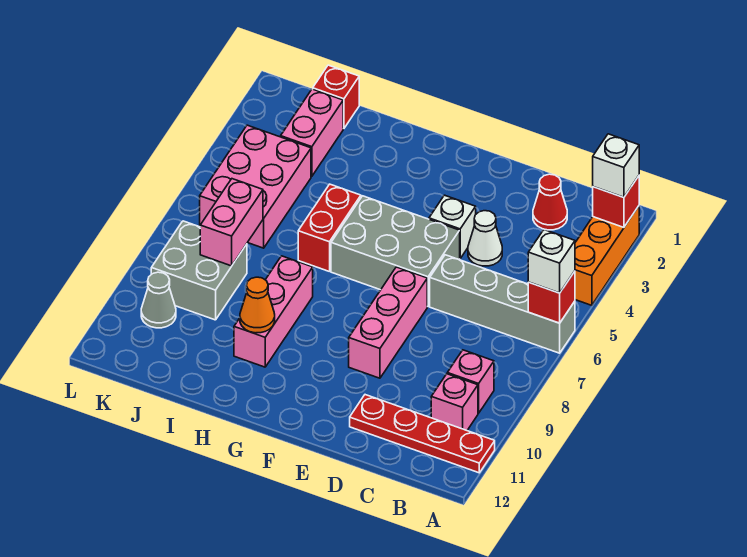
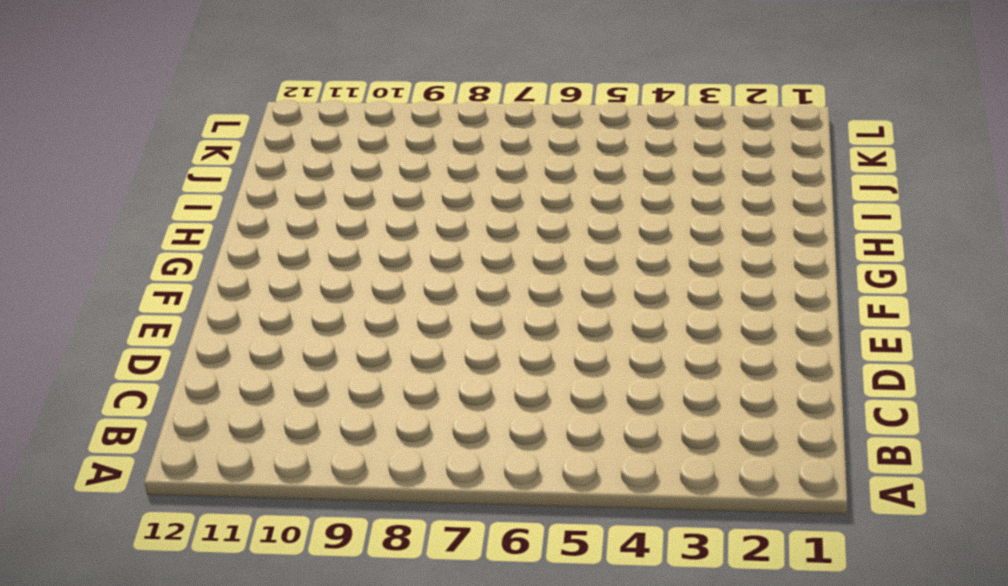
none -> orange 1x3 brick [575,206,639,305]
none -> grey 1x4 brick [430,255,575,353]
none -> red 1x4 plate [350,395,495,473]

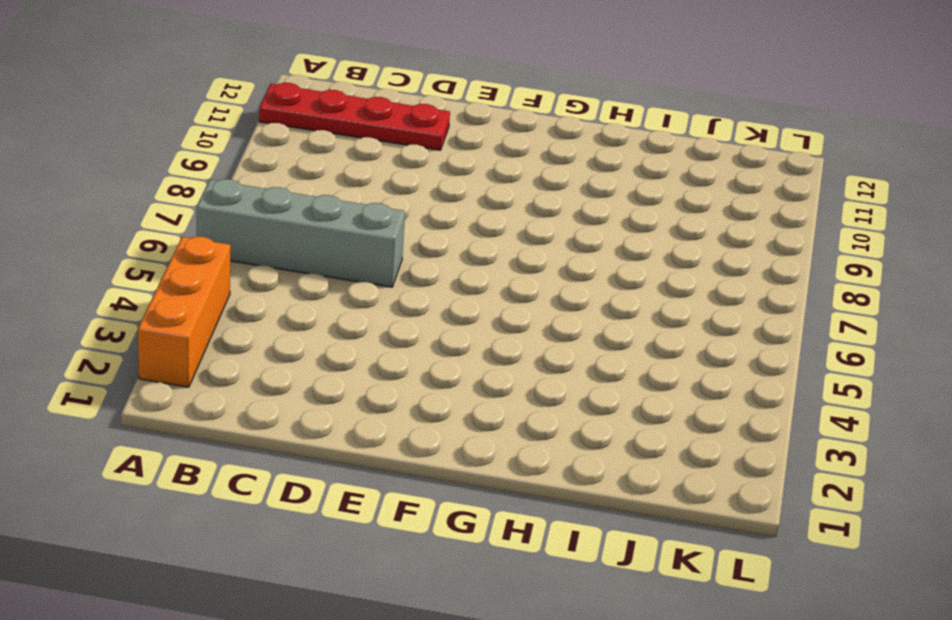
none -> pink 1x1 brick [447,350,494,413]
none -> pink 1x1 brick [431,374,478,430]
none -> red 1x1 cone [533,174,567,230]

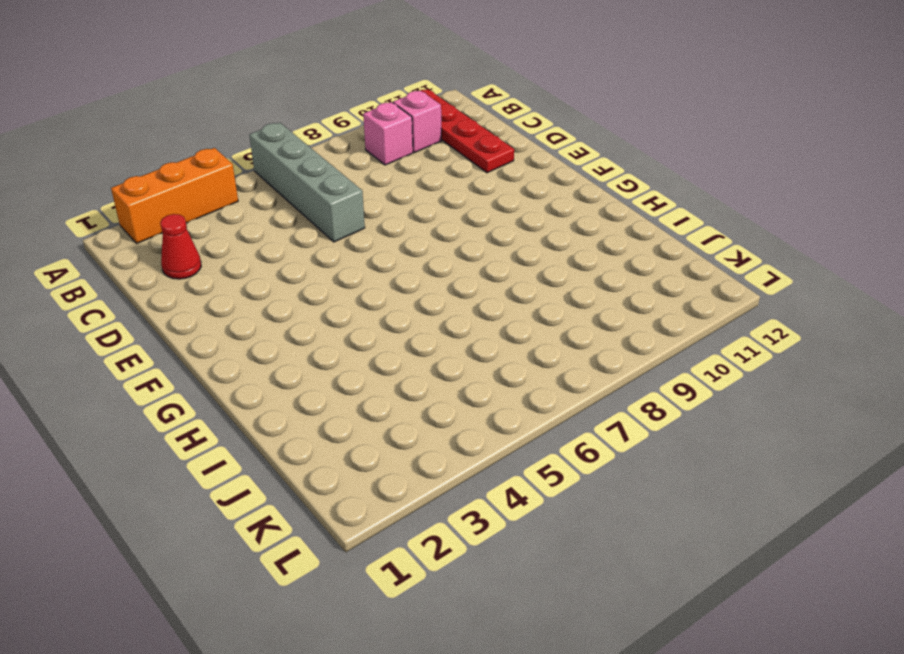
none -> white 1x1 cone [468,211,502,266]
none -> white 1x1 brick [429,195,476,258]
none -> grey 2x3 brick [331,196,460,306]

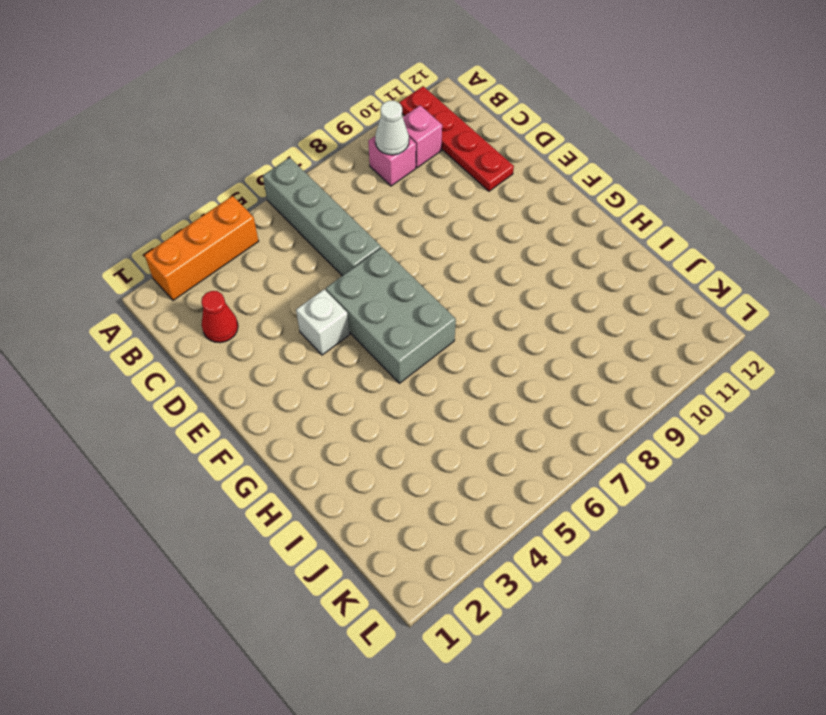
white 1x1 cone [375,101,409,155] -> white 1x1 cone moved to [468,211,502,266]
none -> pink 1x3 brick [349,267,427,378]
none -> red 1x2 brick [298,184,361,272]
none -> pink 1x3 brick [234,256,313,367]

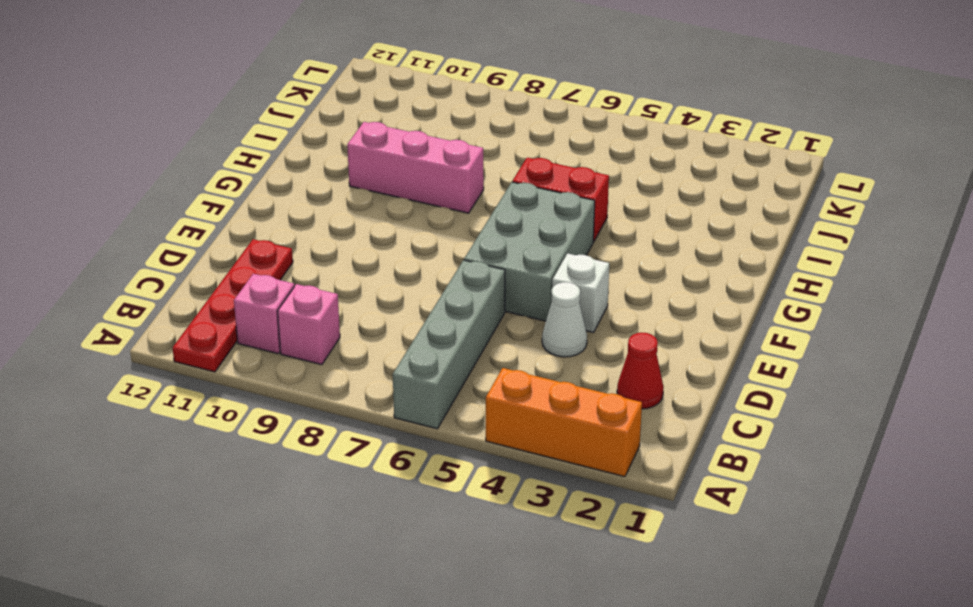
none -> pink 1x3 brick [349,267,427,378]
none -> red 1x1 brick [313,65,359,129]
none -> pink 1x2 brick [281,89,343,176]

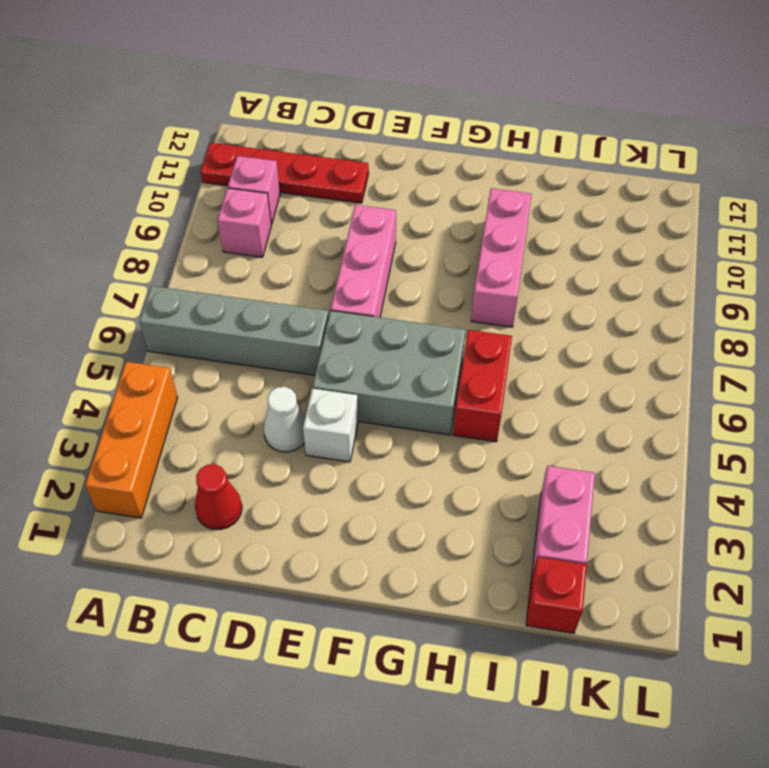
none -> pink 2x3 brick [200,125,311,248]
none -> grey 2x2 brick [151,221,247,320]
none -> grey 1x1 cone [141,272,176,328]

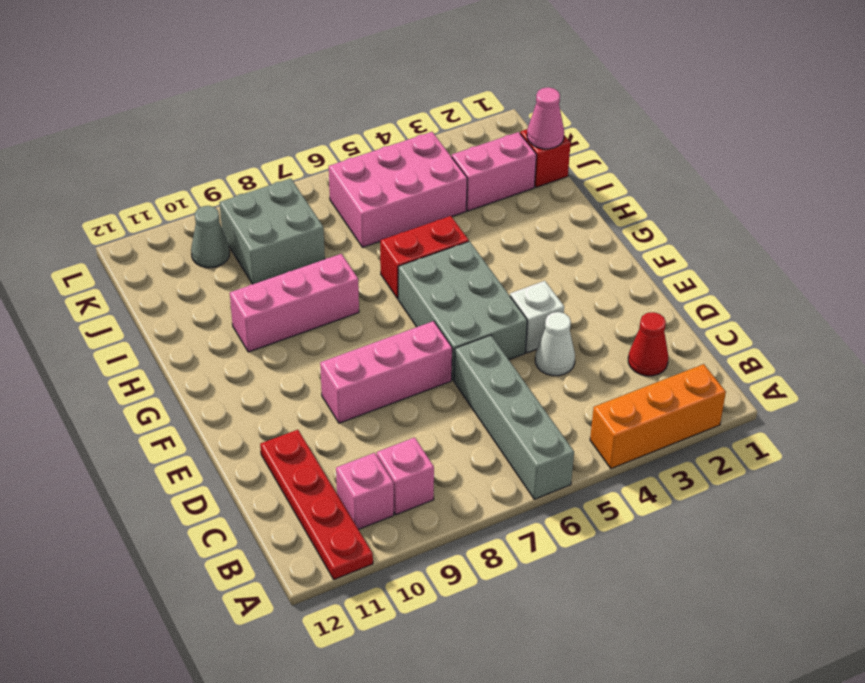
pink 1x1 cone [527,87,564,149] -> none
none -> red 1x1 brick [593,176,639,227]
none -> red 1x1 brick [528,271,575,323]
none -> orange 1x1 cone [240,277,275,333]

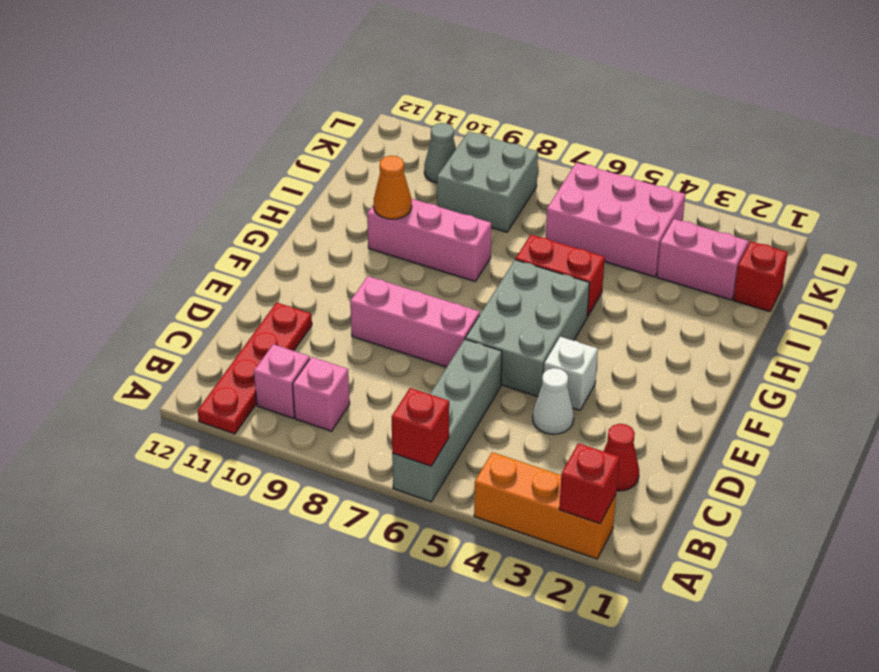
none -> pink 1x2 brick [200,179,263,266]
none -> white 1x1 brick [593,134,639,197]
none -> white 1x1 brick [528,230,575,293]

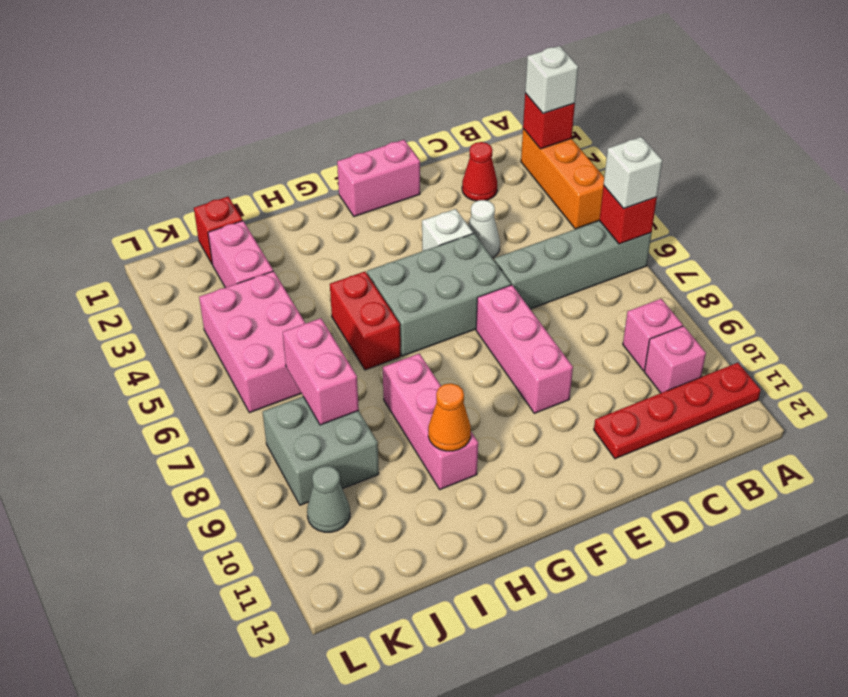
pink 1x2 brick [337,140,420,217] -> none

